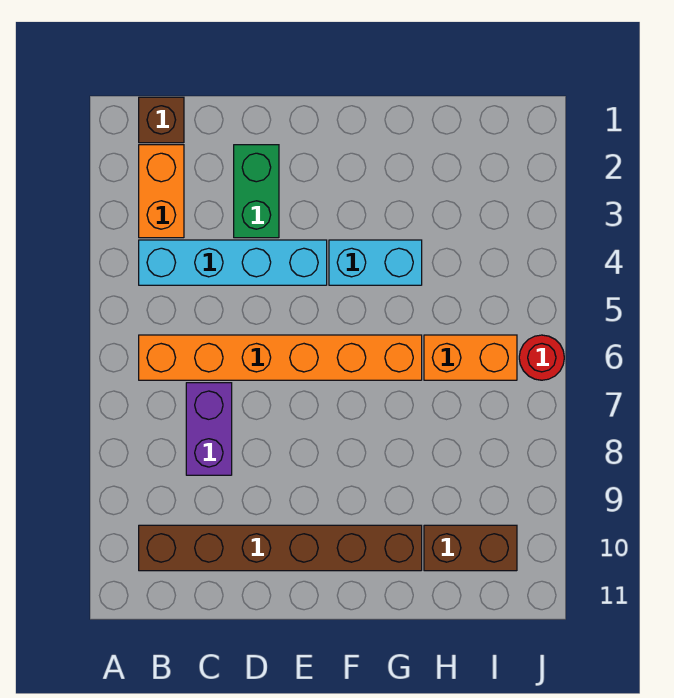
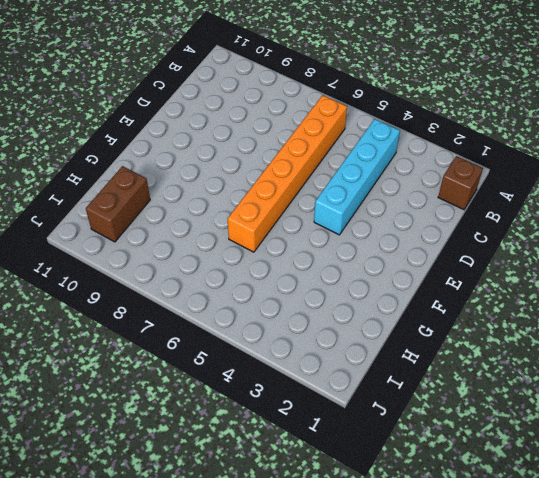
none -> orange 1x2 brick [139,145,184,238]
none -> brown 1x6 brick [139,525,422,571]

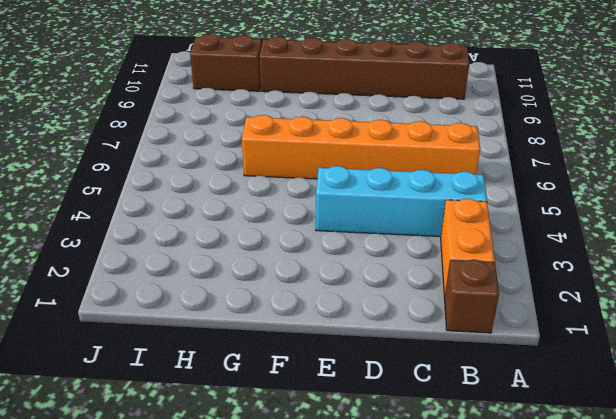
none -> purple 1x2 brick [186,383,232,475]
none -> green 1x2 brick [234,145,279,238]

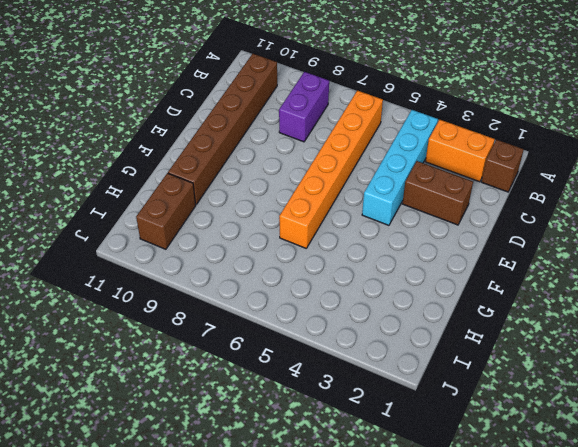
purple 1x2 brick [279,72,329,142] -> purple 1x2 brick turned to [186,383,232,475]
brown 1x2 brick [402,161,473,225] -> green 1x2 brick [234,145,279,238]
none -> cyan 1x2 brick [329,240,422,285]
none -> orange 1x2 brick [424,335,517,380]

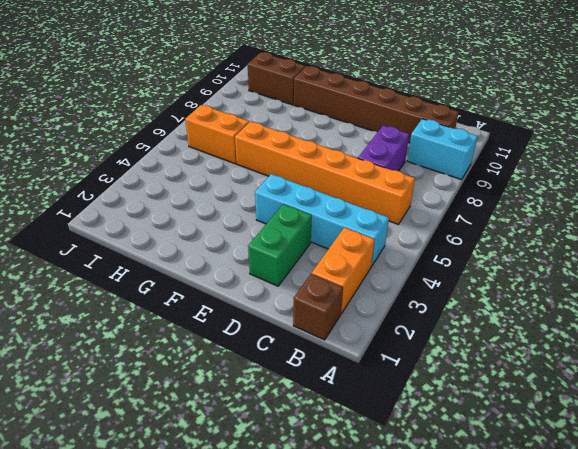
cyan 1x2 brick [407,119,478,180] -> cyan 1x2 brick moved to [329,240,422,285]
none -> red 1x1 round brick [519,335,564,380]

